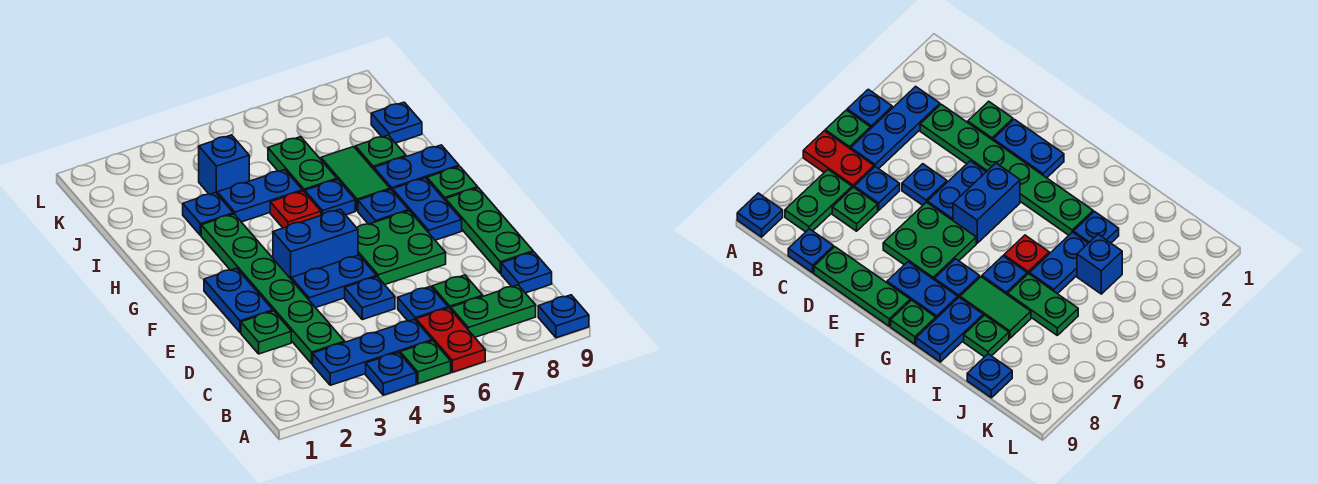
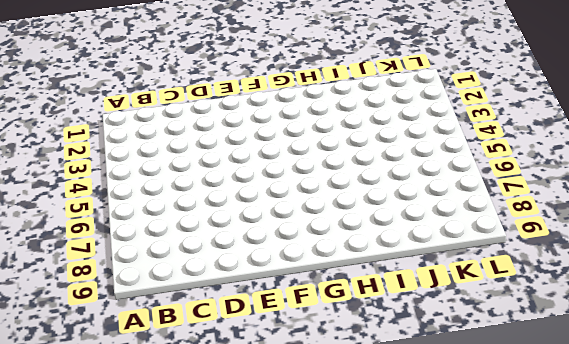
none -> blue 1x1 plate [366,352,416,395]
none -> green 1x1 plate [400,341,451,384]
none -> red 1x2 plate [416,308,485,372]
none -> blue 1x1 plate [538,295,589,338]

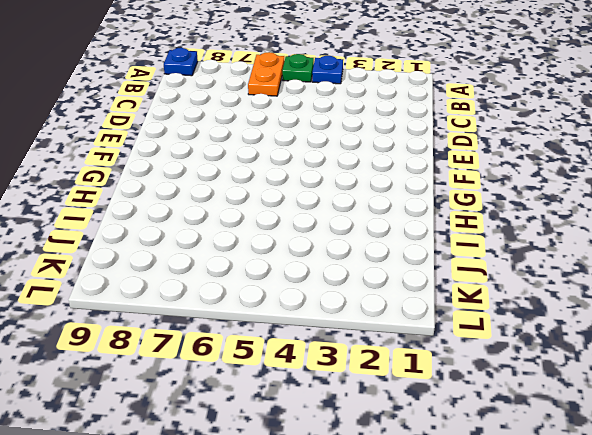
orange 1x2 plate [248,52,284,96] -> red 1x2 plate [416,308,485,372]
none -> blue 1x3 plate [313,319,432,385]
none -> green 1x2 plate [451,285,536,337]
none -> green 1x6 plate [201,214,345,364]
none -> blue 1x1 plate [398,287,448,321]

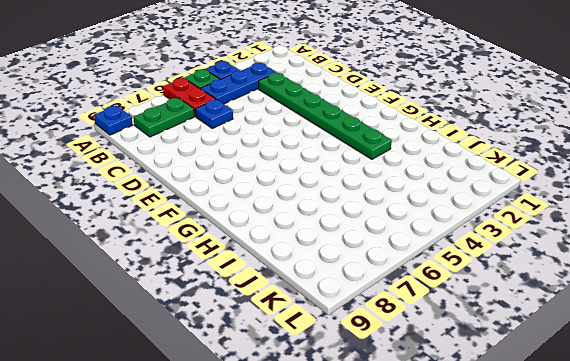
none -> green 1x1 plate [432,275,483,309]
none -> blue 1x1 plate [501,252,552,293]
none -> green 1x1 plate [241,311,291,354]
none -> blue 1x1 plate [345,277,395,320]

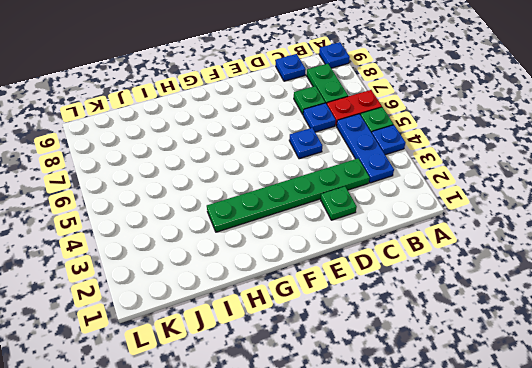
none -> green 1x3 plate [446,188,533,274]
none -> blue 1x2 plate [204,268,273,333]
none -> blue 1x2 plate [291,255,377,308]
none -> green 2x2 plate [357,211,446,285]

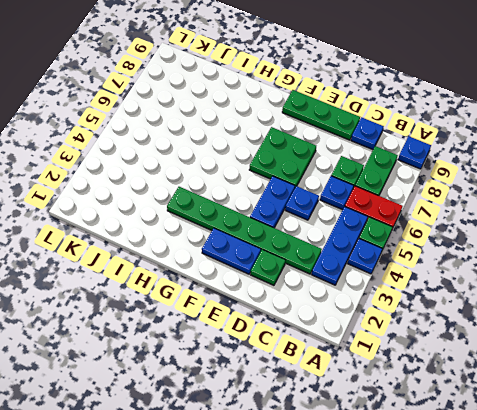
none -> blue 1x2 brick [273,209,358,279]
none -> blue 1x2 plate [393,178,462,240]
none -> blue 1x1 plate [358,189,409,224]
none -> green 1x1 plate [427,166,478,201]

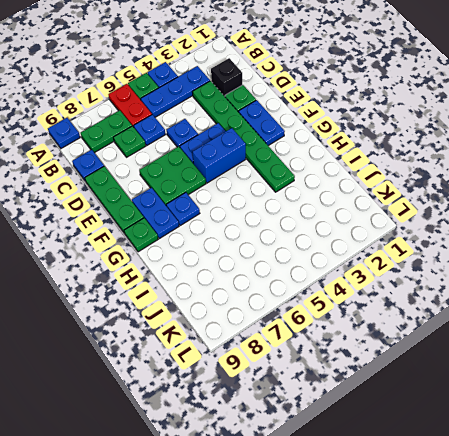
black 1x1 brick [211,58,242,96] -> none
none -> red 1x1 plate [270,191,321,228]
none -> blue 1x1 plate [305,179,355,215]
none -> green 1x2 tile [321,147,390,211]
none -> blue 1x2 plate [374,145,459,191]

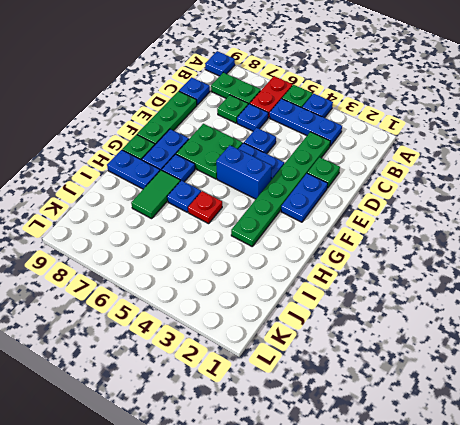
none -> blue 1x1 plate [183,193,233,236]
none -> blue 1x2 plate [217,170,302,222]
none -> green 1x2 plate [268,137,337,192]
none -> green 1x1 plate [355,135,406,169]

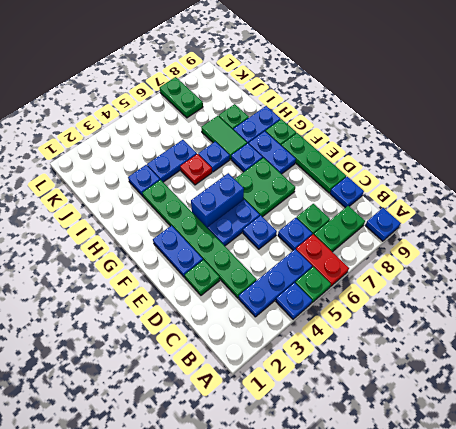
green 1x2 plate [160,77,203,118] -> green 1x2 plate moved to [268,137,337,192]
none -> blue 1x1 brick [199,135,249,194]
none -> blue 1x1 plate [371,102,422,143]

